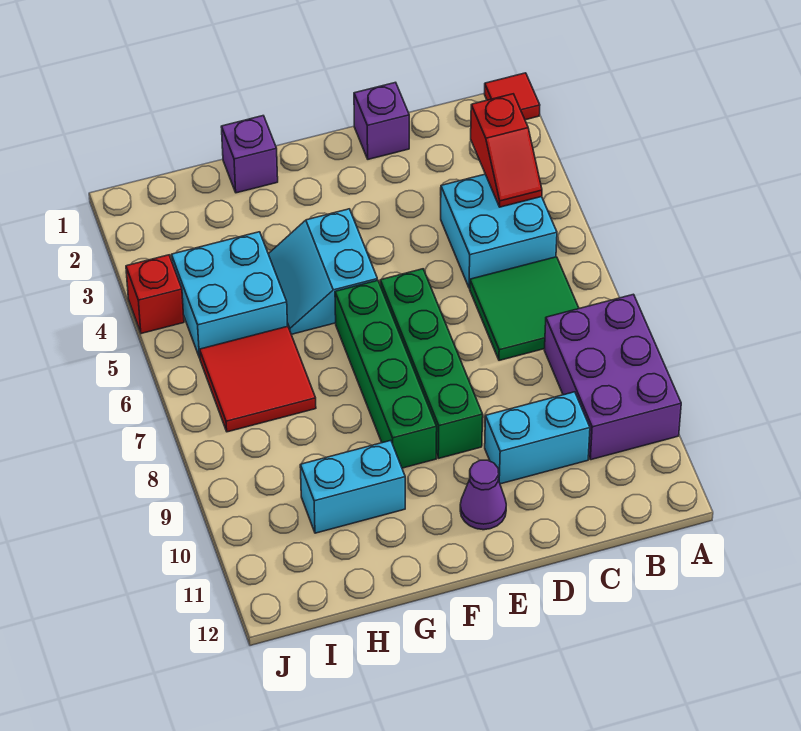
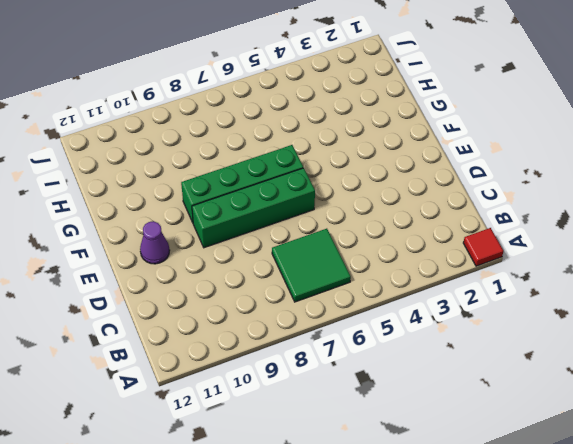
none -> purple 2x3 brick [544,294,681,460]
none -> cyan 2x2 brick [441,174,557,288]
none -> cyan 1x2 brick [485,392,590,484]

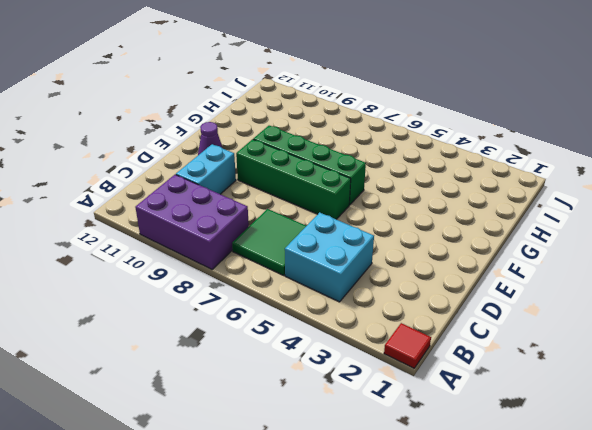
none -> purple 1x1 brick [354,82,409,159]
none -> cyan 2x2 slope [269,209,377,334]
none -> purple 1x1 brick [221,116,278,193]

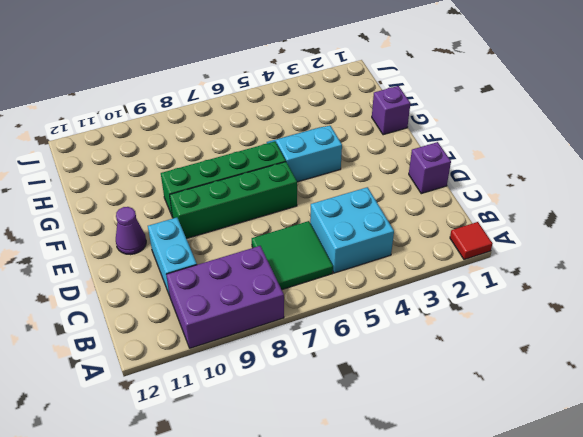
none -> cyan 1x2 brick [300,441,405,533]
none -> cyan 2x2 brick [171,232,288,358]
none -> red 2x2 tile [200,326,316,432]

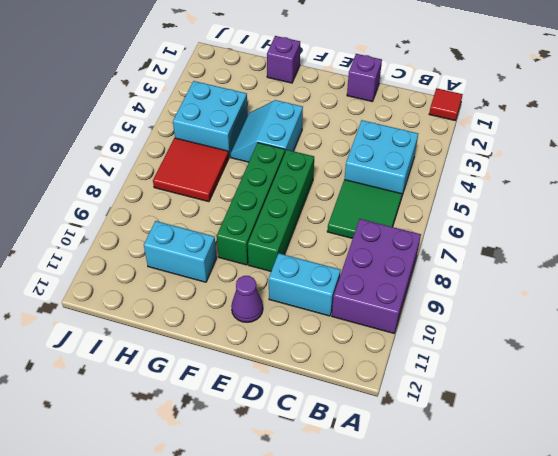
none -> red 1x1 brick [126,255,184,334]
none -> red 1x2 slope [471,94,542,207]

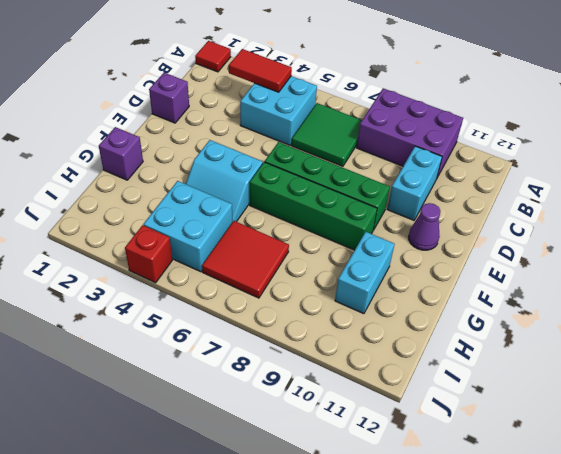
red 1x2 tile [229,49,292,92] -> red 1x2 slope [471,94,542,207]

